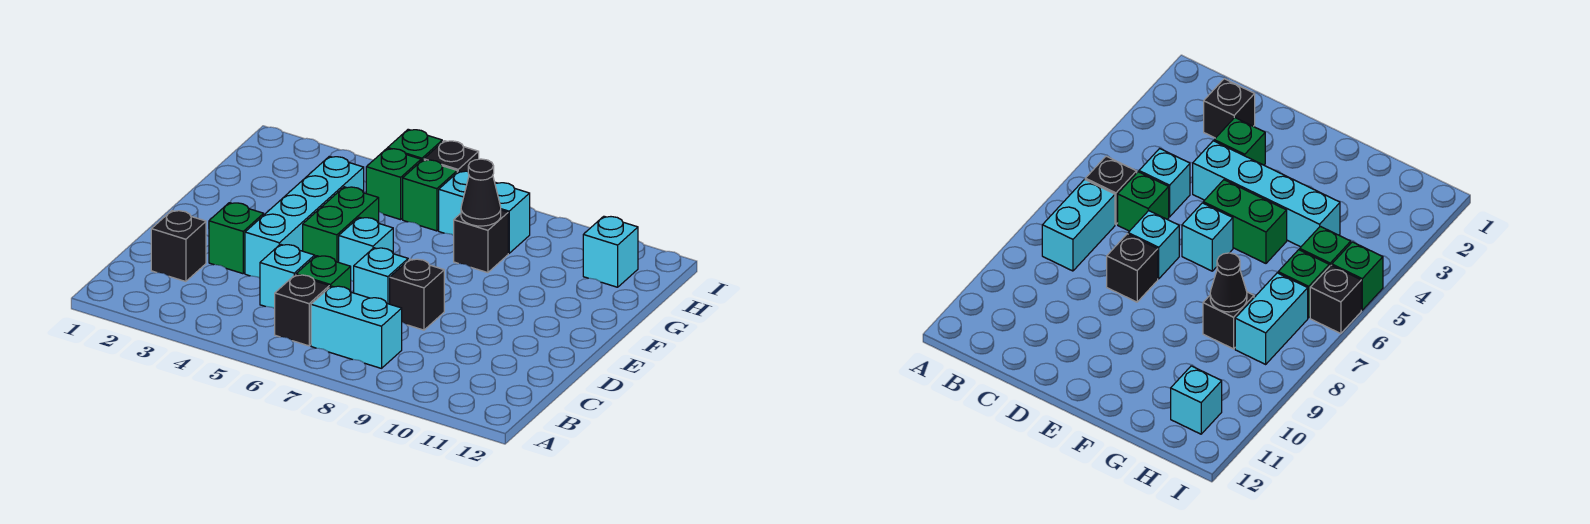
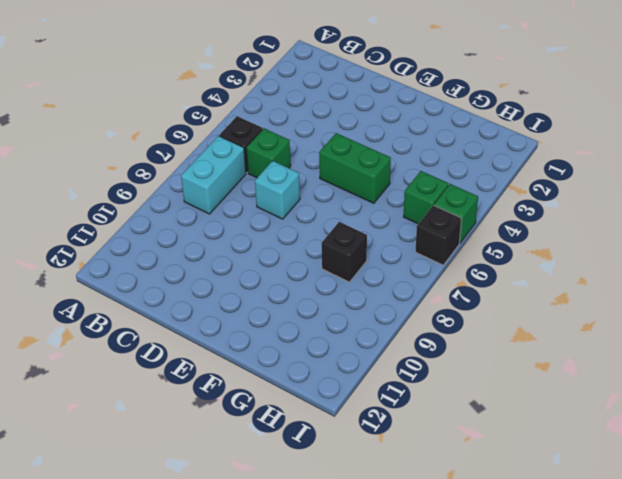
none -> black 1x1 brick [151,211,206,282]
none -> cyan 1x1 brick [260,244,315,309]
none -> green 1x1 brick [209,203,264,274]

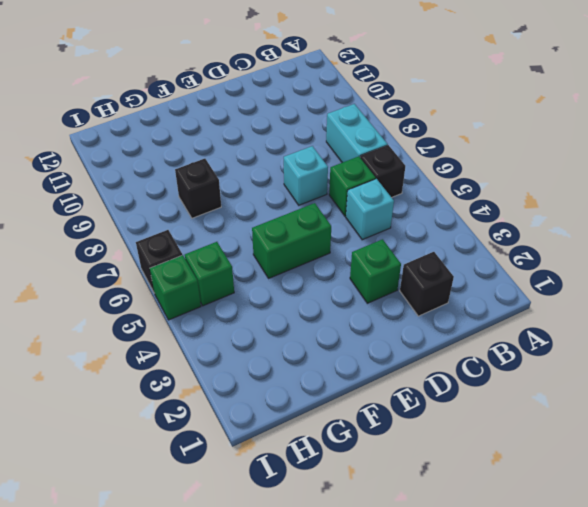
none -> cyan 1x4 brick [245,156,364,278]
none -> black 1x1 brick [390,259,444,330]
none -> cyan 1x1 brick [339,217,393,282]

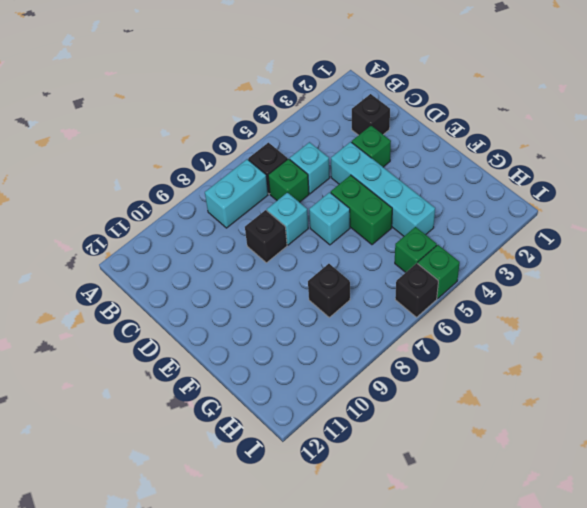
none -> green 1x1 brick [403,160,457,231]
none -> cyan 1x2 brick [439,171,530,253]
none -> cyan 1x1 brick [583,216,638,287]

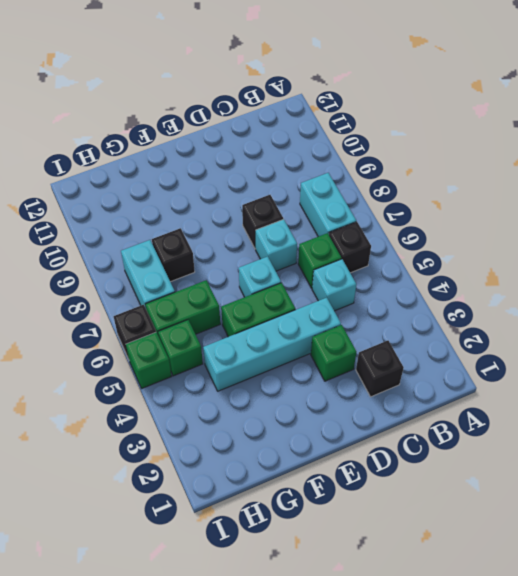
green 1x2 brick [145,280,220,336] -> green 1x1 brick [403,160,457,231]
none -> cyan 1x1 brick [583,216,638,287]
none -> black 1x1 cone [461,159,501,226]

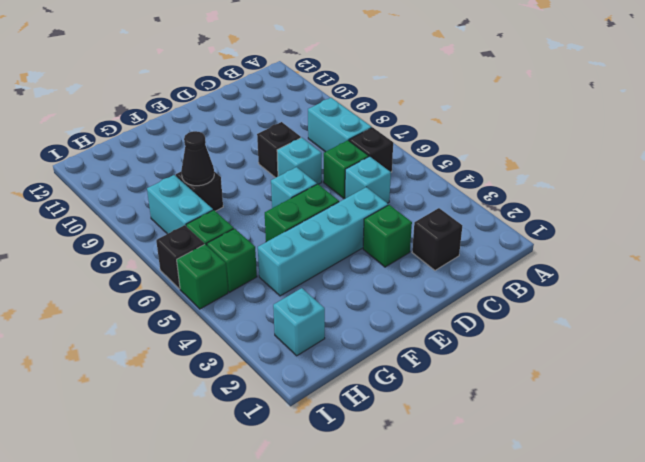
cyan 1x1 brick [273,288,325,356] -> cyan 1x1 brick moved to [583,216,638,287]

